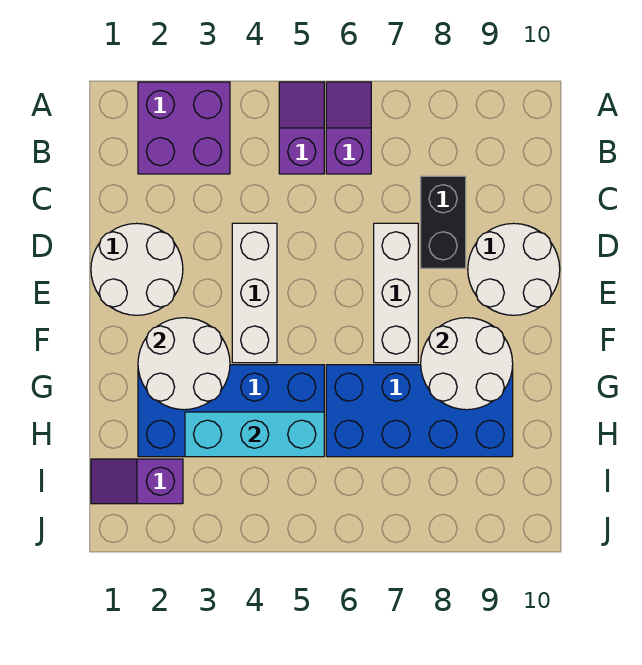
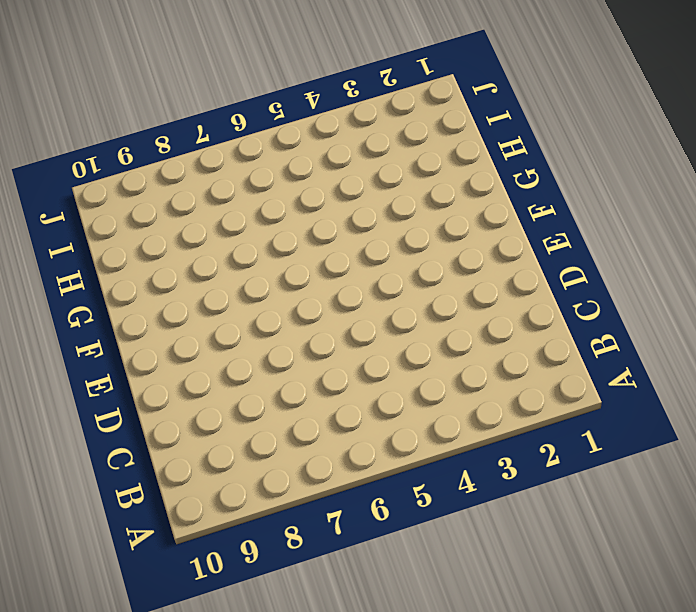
none -> purple 2x2 brick [138,82,230,174]
none -> purple 1x2 slope [279,82,324,174]
none -> purple 1x2 slope [326,82,371,174]

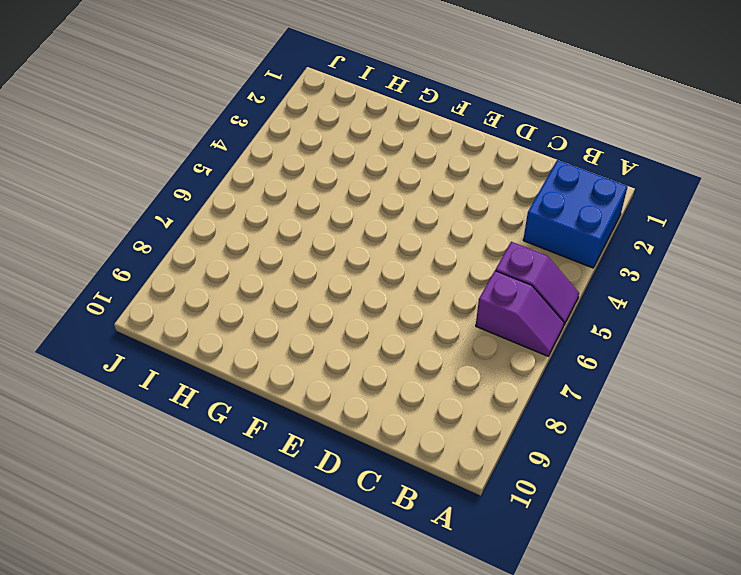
blue 2x2 brick [523,160,628,268] -> purple 2x2 brick [138,82,230,174]
none -> black 1x2 brick [421,176,466,268]
none -> white 2x2 round brick [91,223,183,315]
none -> white 1x3 brick [232,223,277,363]

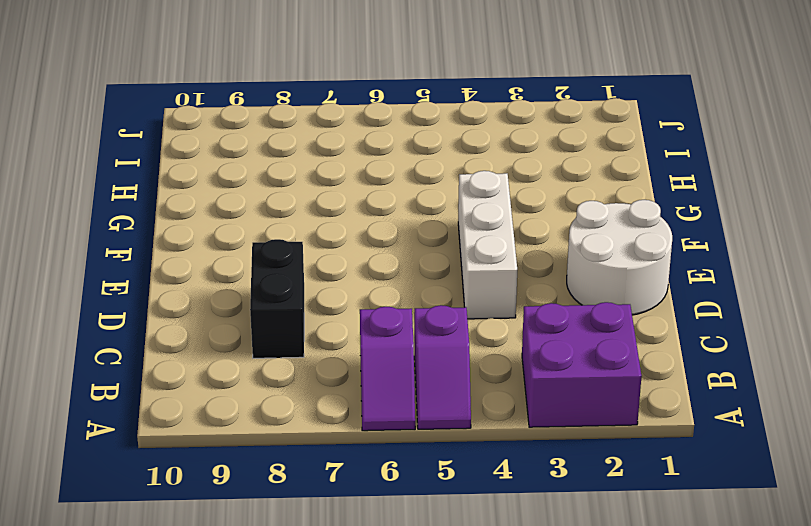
none -> white 1x3 brick [374,223,418,363]
none -> white 2x2 round brick [468,223,560,315]
none -> blue 2x4 brick [138,365,324,457]

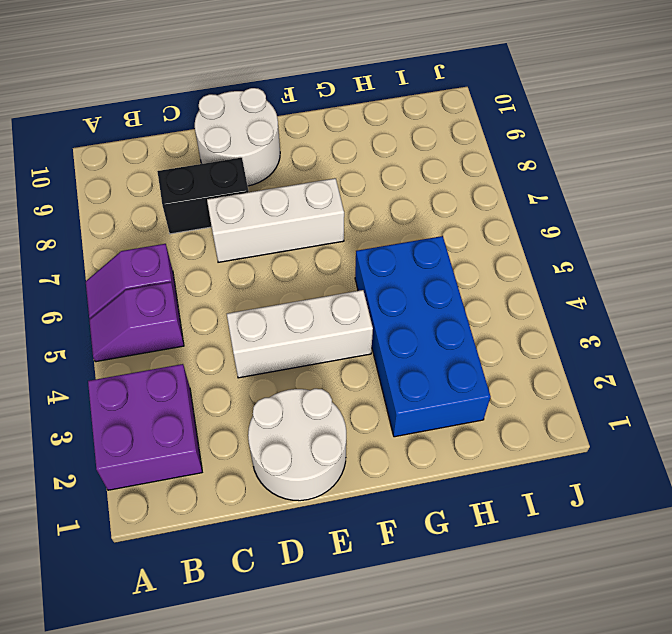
none -> blue 2x4 brick [326,365,513,457]
none -> purple 1x2 slope [91,459,183,504]
none -> white 2x2 round brick [138,318,230,410]

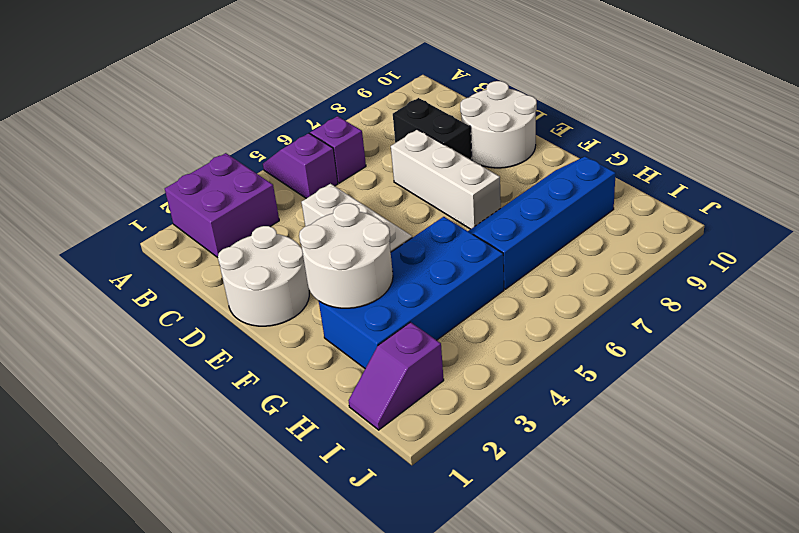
blue 2x4 slope [468,156,616,289] -> blue 2x4 brick [326,365,513,457]
none -> white 2x2 round brick [421,318,513,410]
none -> cyan 1x3 brick [185,412,324,457]

